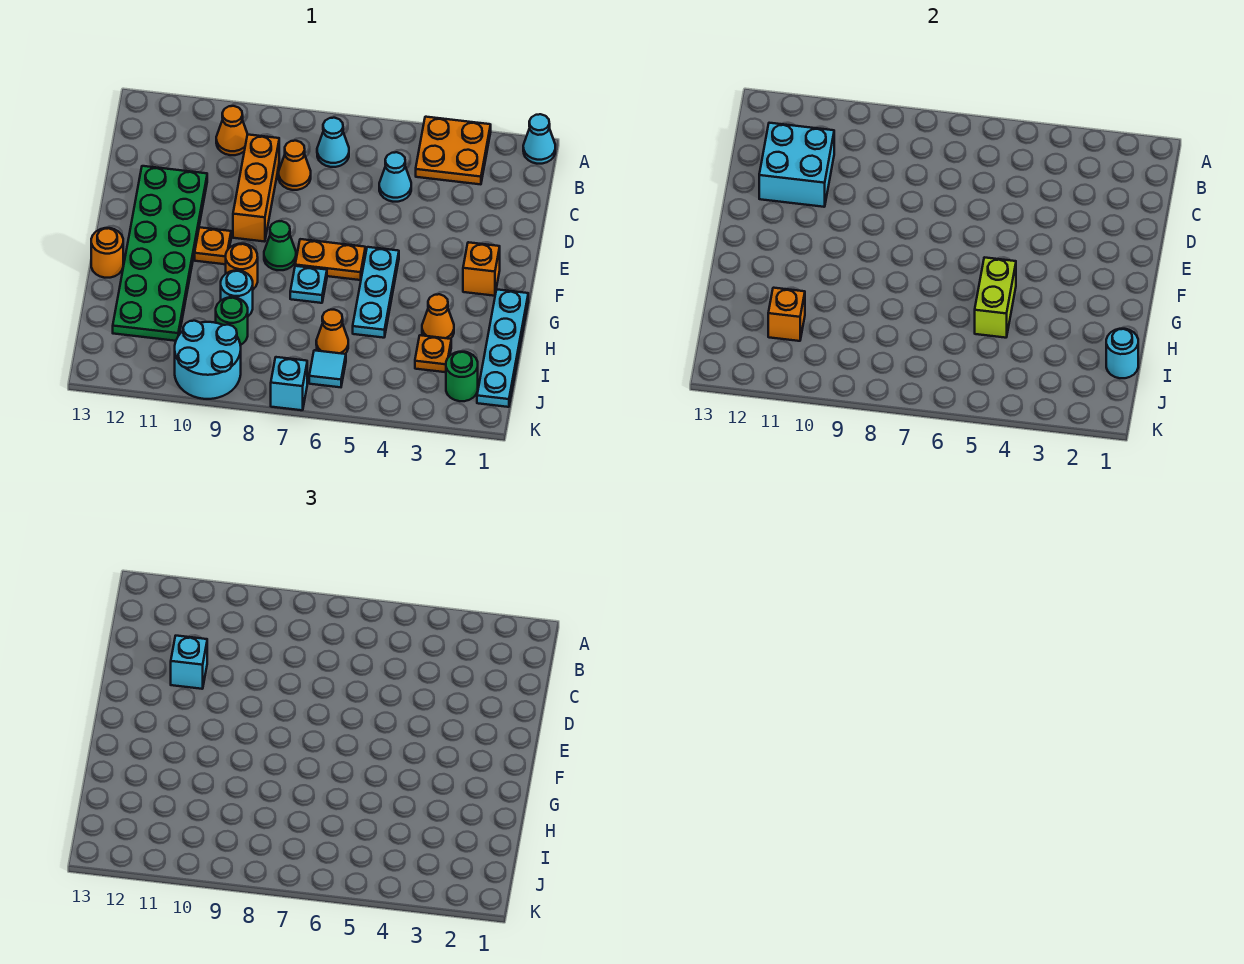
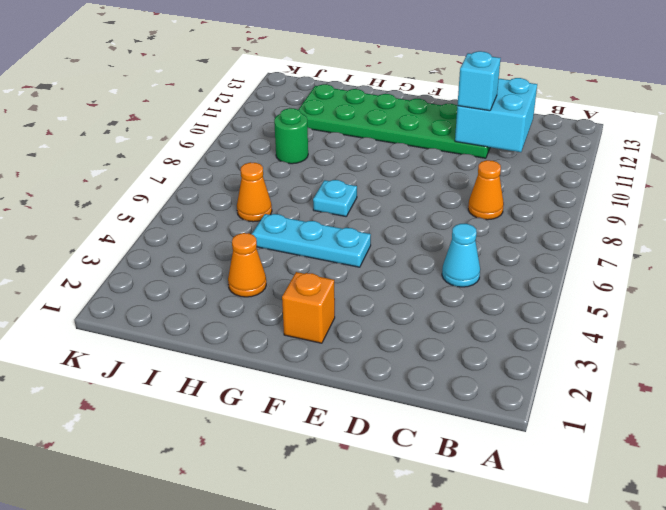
none -> cyan 1x1 cone [523,114,555,164]
none -> orange 2x2 plate [416,117,491,184]
none -> cyan 1x1 cone [317,118,349,167]
none -> orange 1x1 cone [216,106,247,155]

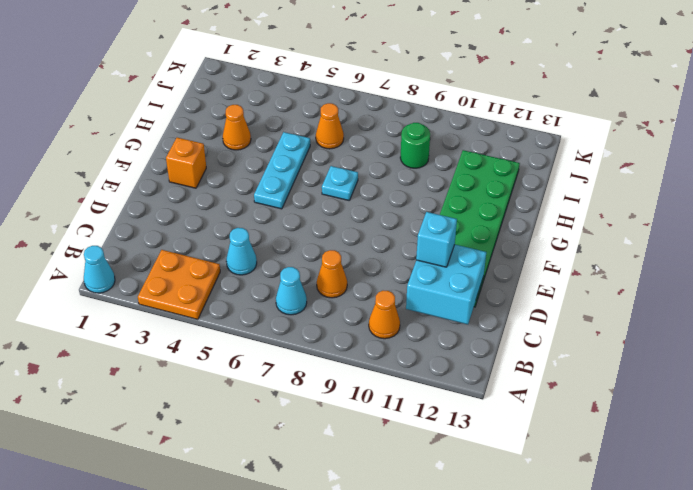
none -> orange 1x3 brick [233,134,279,242]
none -> orange 1x2 plate [295,239,365,280]
none -> green 1x1 cone [264,221,296,270]
none -> orange 1x1 plate [195,227,231,264]

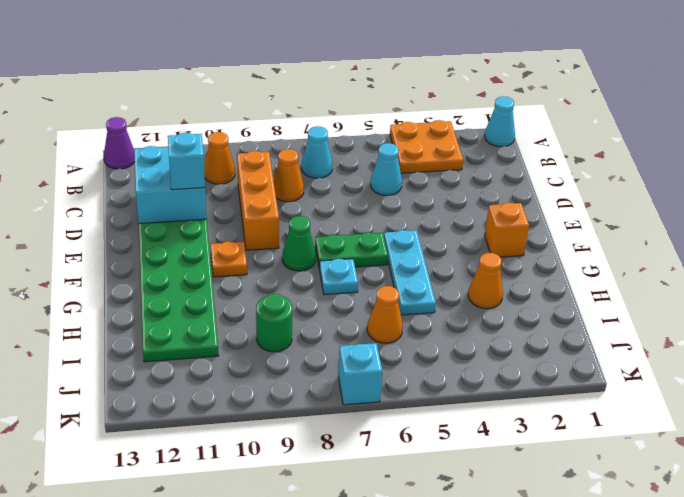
purple 1x1 cone [104,117,135,169] -> none
green 1x2 plate [315,232,388,269] -> orange 1x2 plate [295,239,365,280]
none -> cyan 1x4 plate [477,289,528,407]
none -> orange 1x1 round brick [226,244,258,289]
none -> orange 1x1 round brick [91,228,123,278]
none -> cyan 1x1 round brick [221,271,253,316]

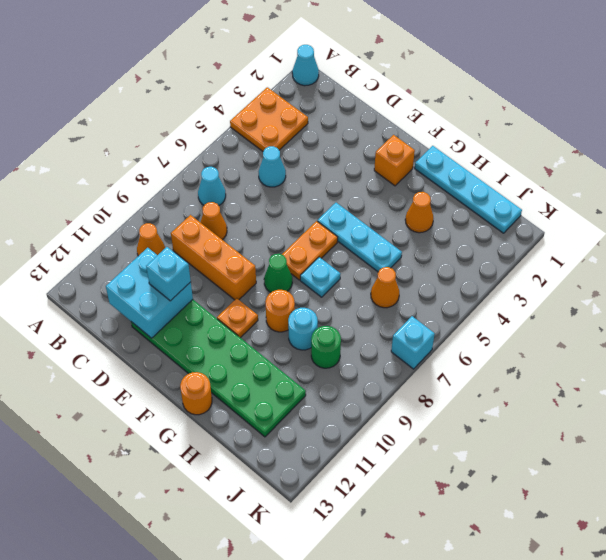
none -> orange 1x1 plate [415,335,451,372]
none -> green 1x1 round brick [446,352,478,401]
none -> cyan 1x1 tile [309,350,346,387]
none -> cyan 2x2 round brick [175,321,241,399]

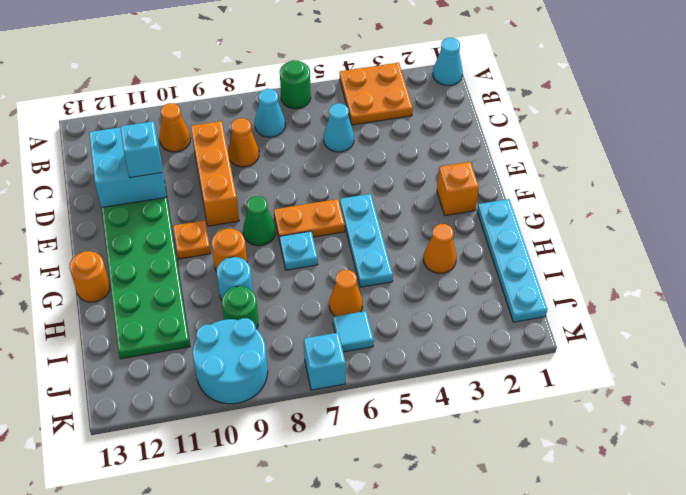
green 1x1 round brick [280,60,311,109] -> green 1x1 round brick moved to [446,352,478,401]
none -> orange 1x1 plate [415,335,451,372]
none -> lime 1x2 brick [975,257,1016,338]
none -> cyan 1x1 round brick [1106,329,1138,378]
none -> orange 1x1 brick [768,288,805,341]

